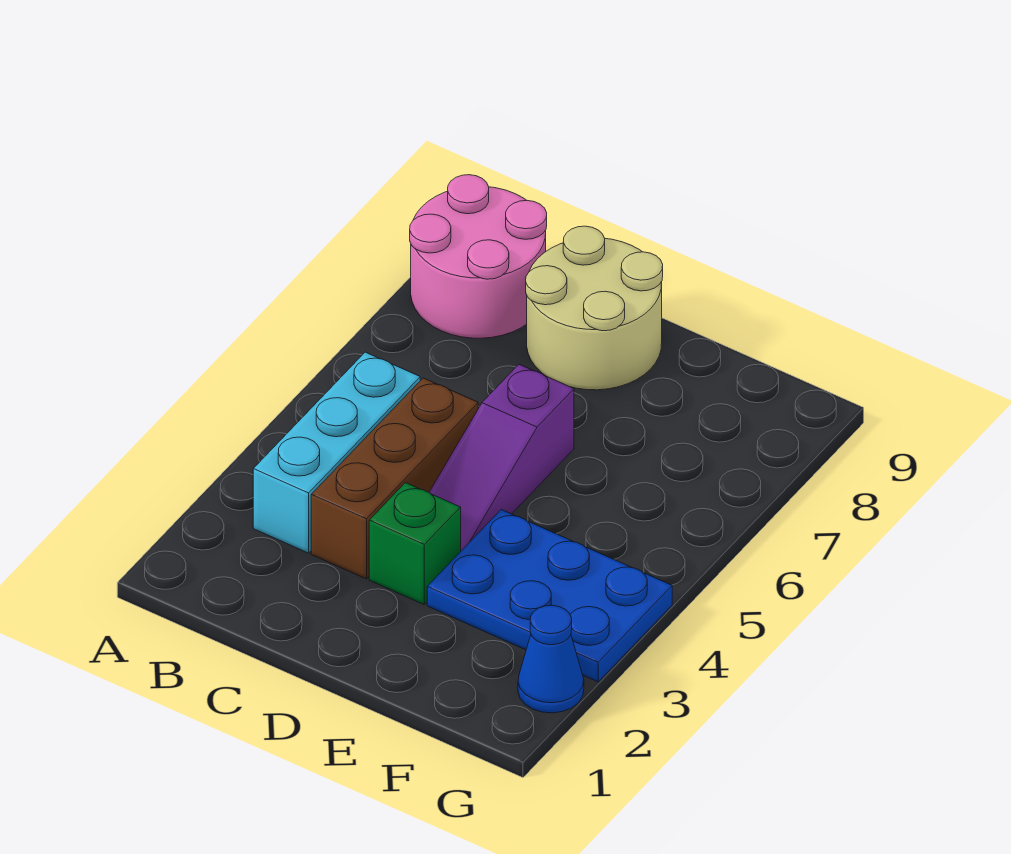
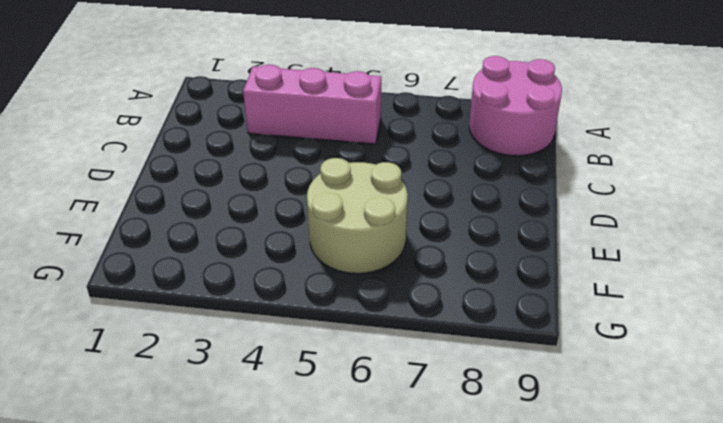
pink 1x3 brick [243,65,381,144] -> cyan 1x3 brick [253,352,420,553]
tan 2x2 round brick [307,158,408,274] -> tan 2x2 round brick moved to [526,226,663,390]
none -> brown 1x3 brick [311,378,478,579]
none -> green 1x1 brick [369,483,461,604]

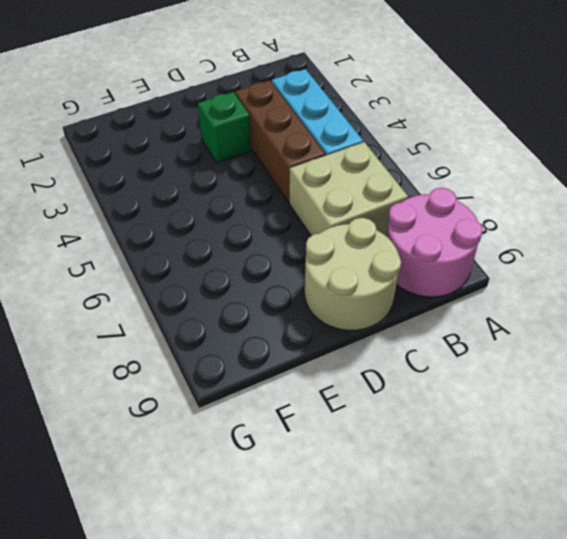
tan 2x2 brick [289,142,408,236] -> none
none -> purple 1x3 slope [429,364,574,551]
none -> blue 2x3 plate [427,510,672,682]

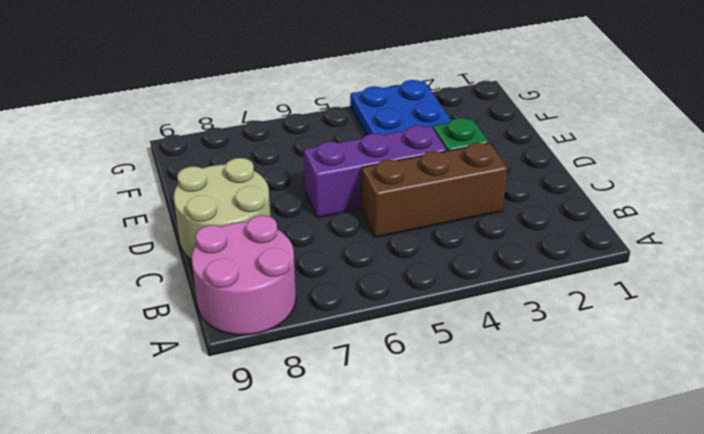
purple 1x3 brick [304,126,447,218] -> purple 1x3 slope [429,364,574,551]
none -> cyan 1x3 brick [253,352,420,553]
none -> blue 1x1 cone [518,605,584,713]

